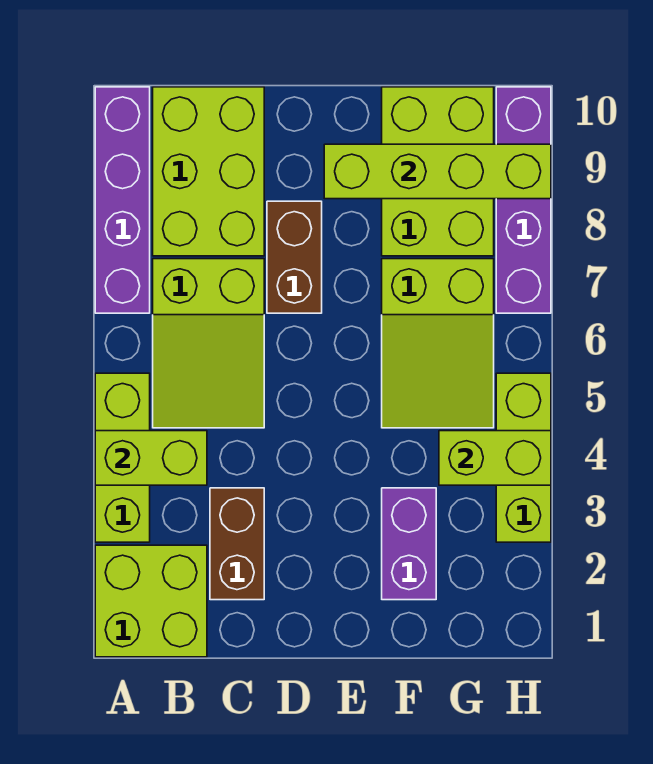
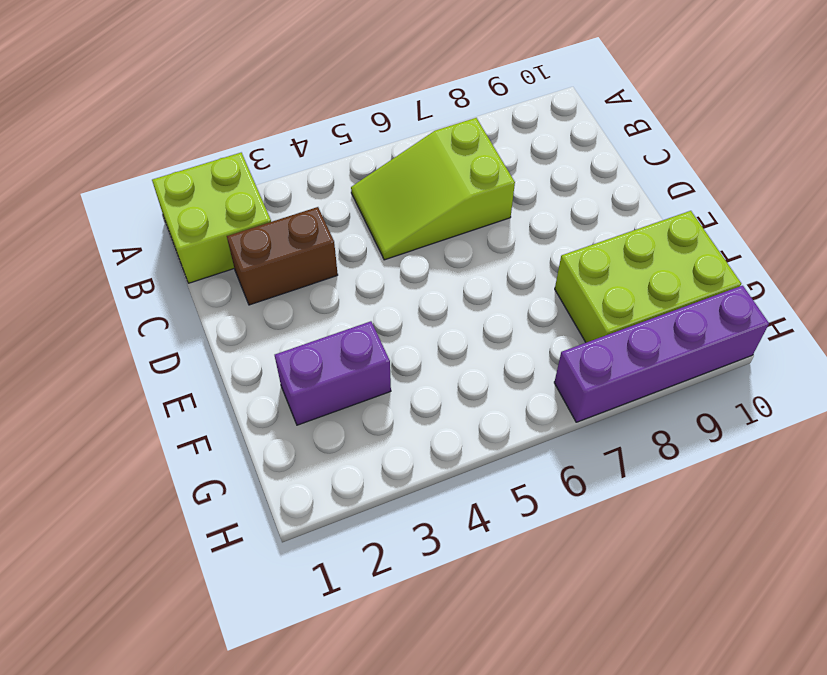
none -> lime 1x3 brick [95,373,150,542]
none -> purple 1x4 brick [95,87,150,313]
none -> lime 2x3 brick [153,87,264,256]

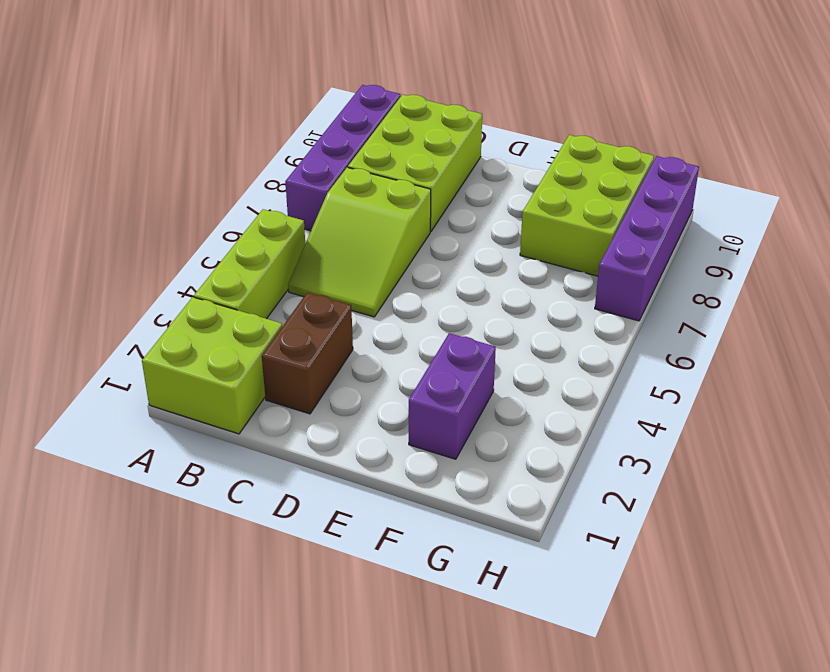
none -> brown 1x2 brick [267,201,322,313]
none -> lime 2x3 slope [382,259,494,428]
none -> lime 1x3 brick [496,373,551,542]

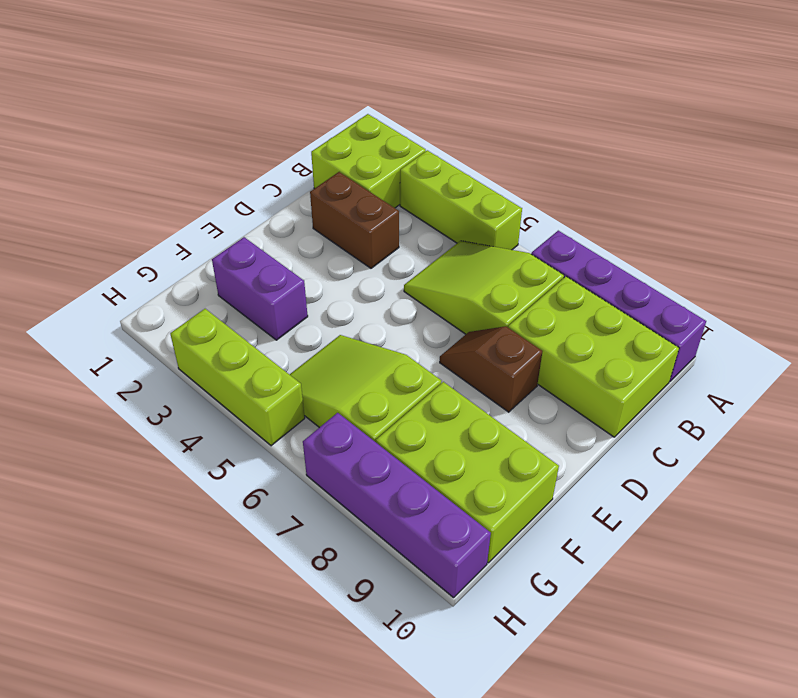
brown 1x2 slope [440,326,543,412] -> brown 1x2 brick [267,201,322,313]
none -> lime 1x2 brick [95,431,207,485]
none -> lime 1x4 brick [324,144,551,199]
none -> lime 1x2 brick [439,431,551,485]

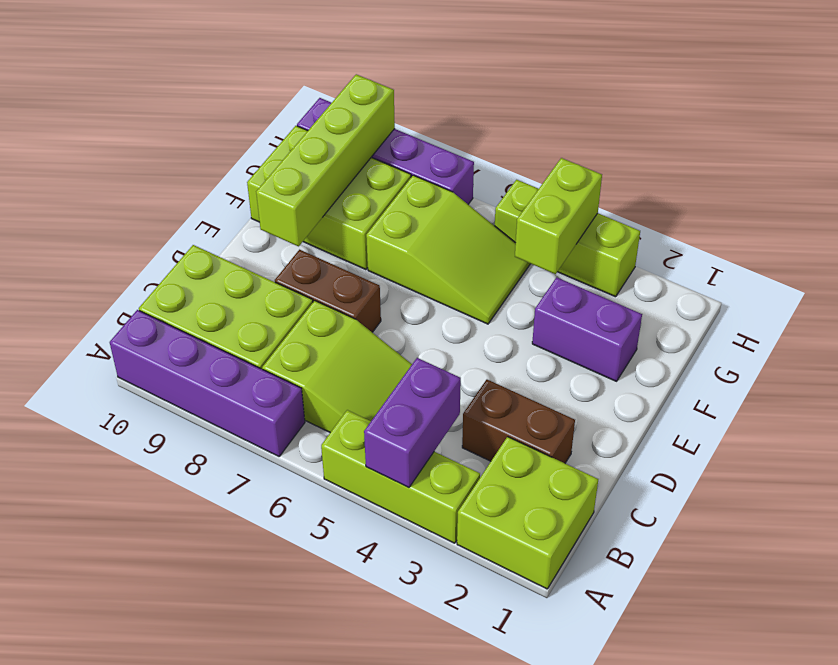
purple 1x2 brick [364,358,461,488] -> lime 1x2 brick [95,431,207,485]

